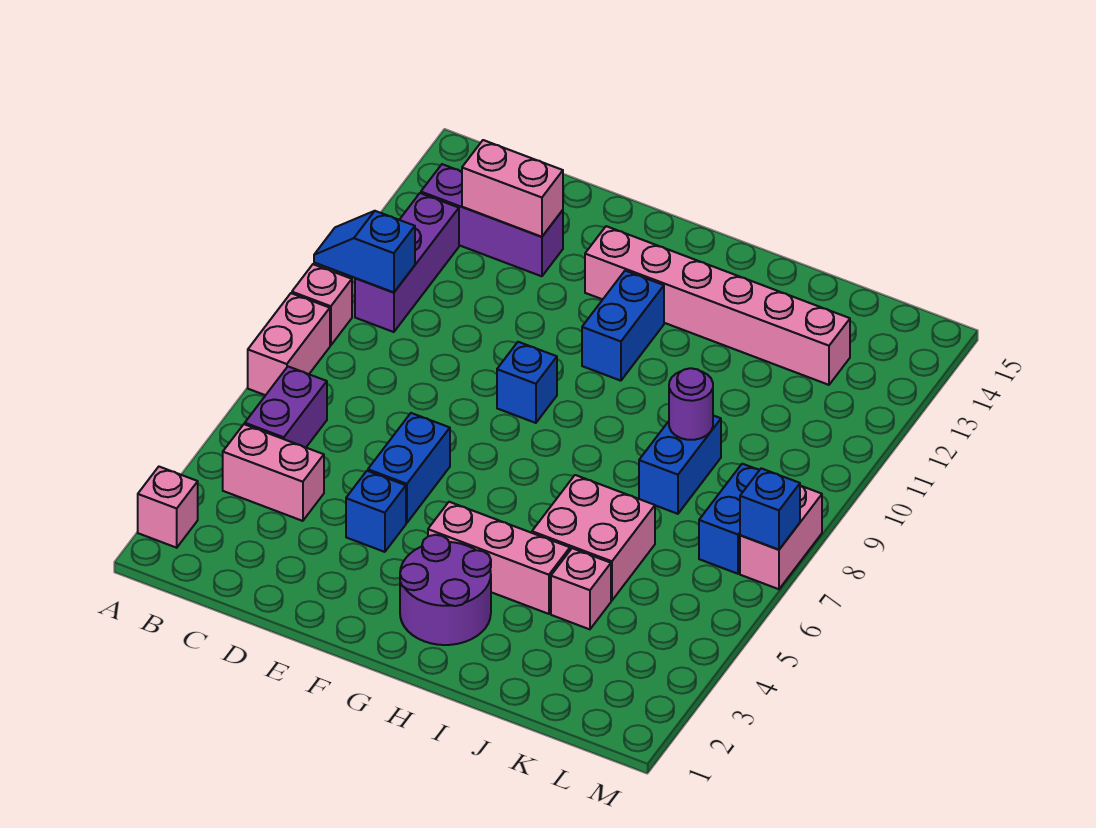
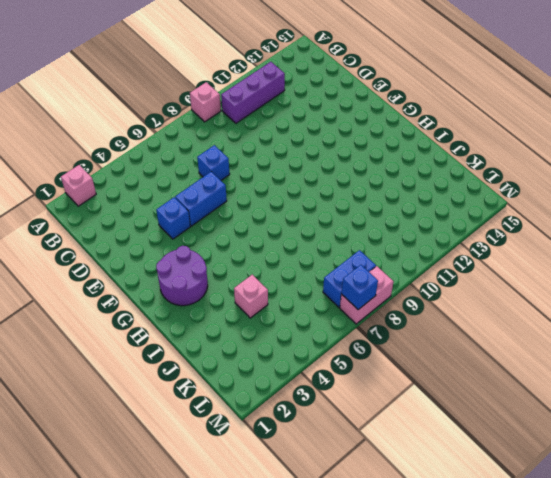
blue 1x1 brick [197,145,230,180] -> blue 1x1 brick moved to [497,342,557,423]
none -> pink 1x2 brick [248,293,330,395]
none -> pink 1x2 brick [223,424,324,521]
none -> purple 1x2 brick [245,367,327,447]

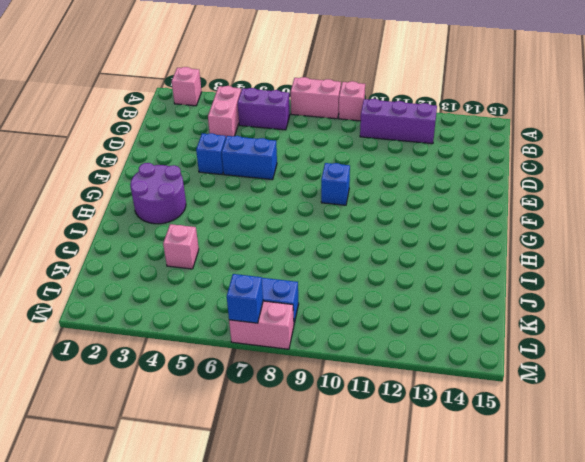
none -> purple 1x3 brick [421,164,563,276]
none -> pink 1x6 brick [585,226,850,385]
none -> pink 1x3 brick [428,502,570,614]

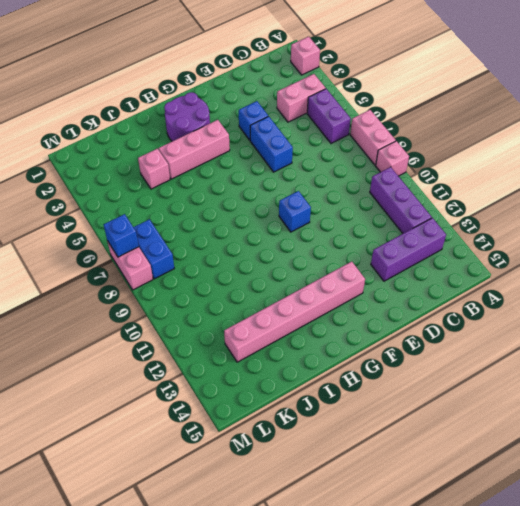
none -> blue 1x2 brick [582,271,664,381]
none -> pink 2x2 brick [532,475,655,601]
none -> blue 1x2 brick [639,416,721,514]

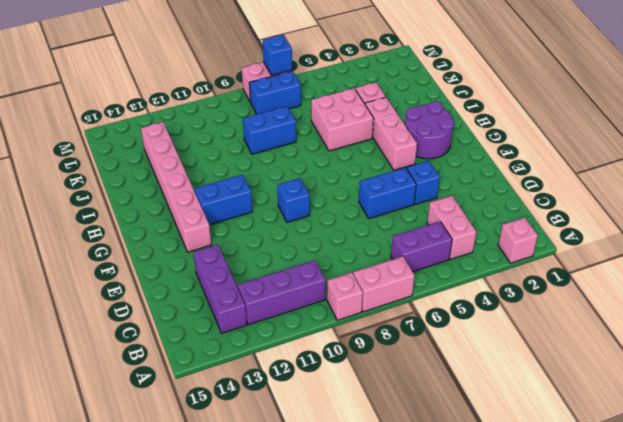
none -> blue 1x2 slope [314,211,415,293]
none -> pink 1x2 brick [462,140,563,237]
none -> purple 1x1 round brick [669,368,713,440]

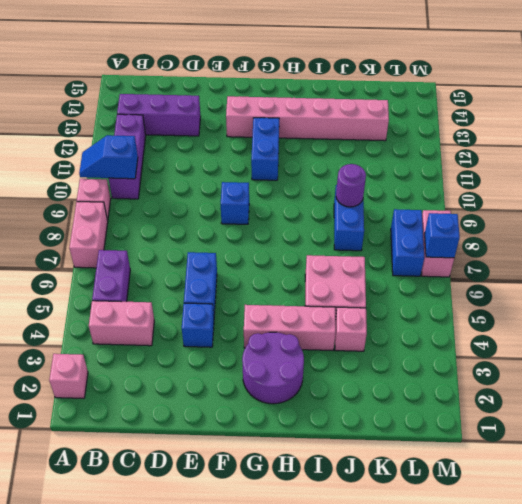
none -> pink 1x2 brick [462,140,563,237]

